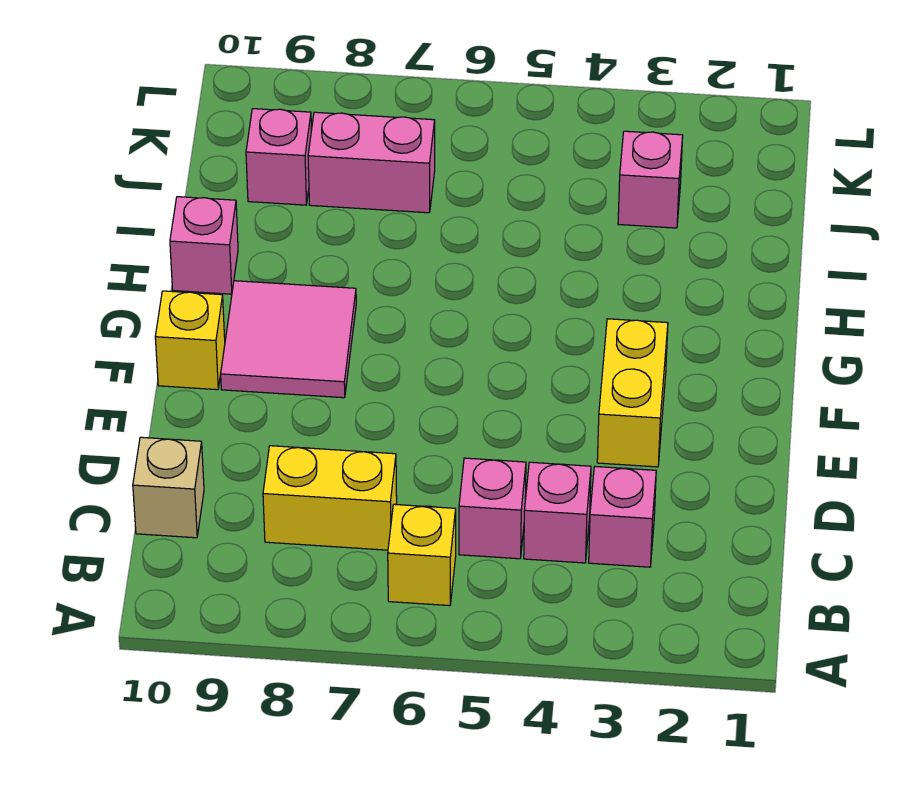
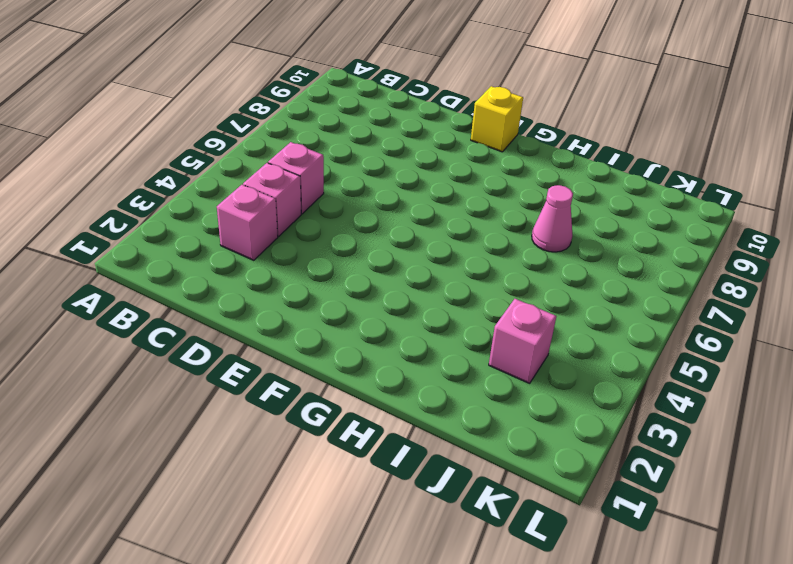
pink 1x1 cone [532,185,573,252] -> none
none -> yellow 1x1 brick [388,504,456,606]
none -> yellow 1x2 brick [263,446,397,550]
none -> tan 1x1 brick [133,437,204,538]

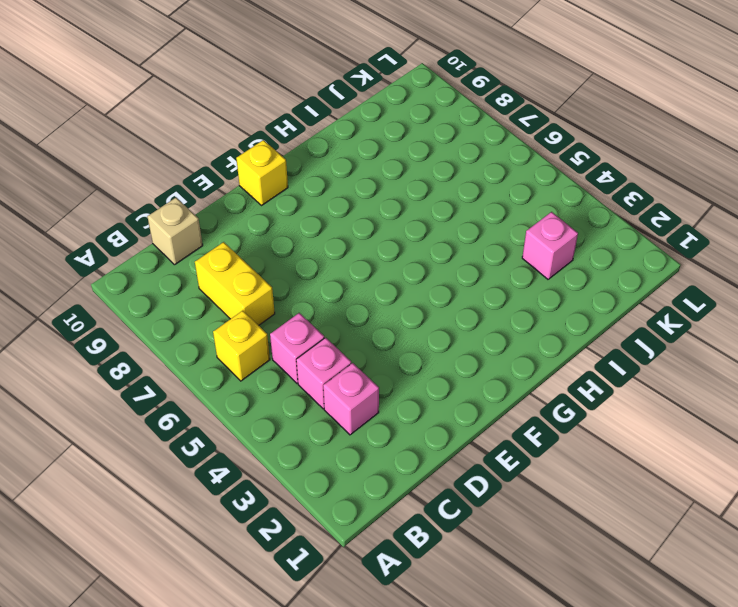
none -> yellow 1x2 brick [597,319,668,467]
none -> pink 2x2 tile [221,281,356,398]
none -> pink 1x1 brick [170,197,238,294]

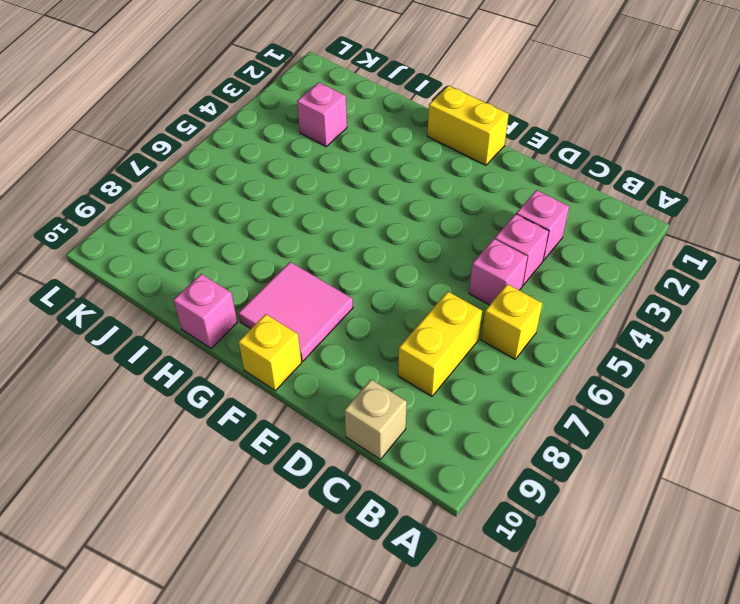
yellow 1x2 brick [427,86,509,165] -> yellow 1x2 brick moved to [597,319,668,467]
none -> pink 1x2 brick [308,112,435,213]
none -> pink 1x1 brick [246,109,311,205]

